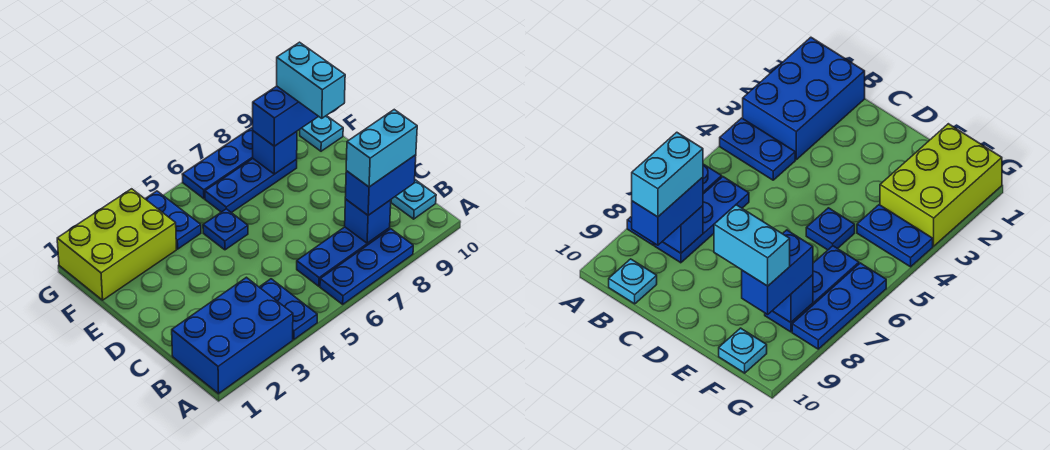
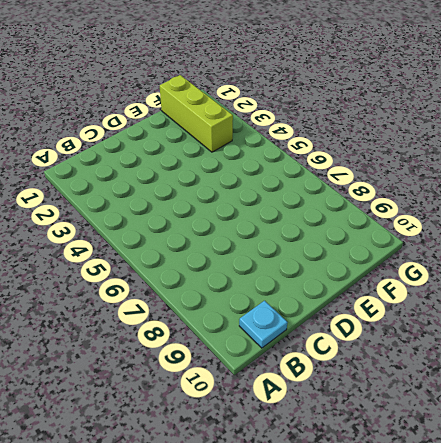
lime 1x3 brick [160,75,233,152] -> lime 2x3 brick [57,189,176,300]
none -> blue 2x3 brick [172,277,293,394]
none -> blue 1x2 plate [260,279,317,340]
none -> blue 1x3 plate [320,229,413,304]

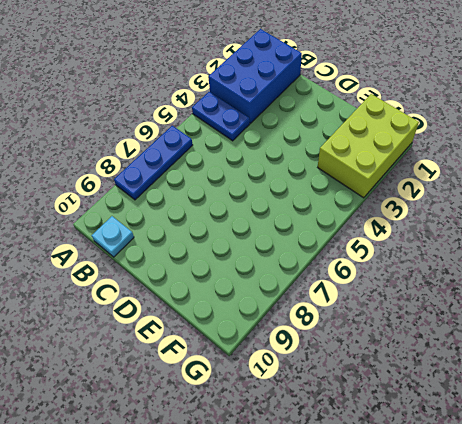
none -> blue 1x3 plate [297,227,390,286]
none -> blue 1x1 plate [203,209,248,250]
none -> blue 1x2 plate [145,191,201,249]

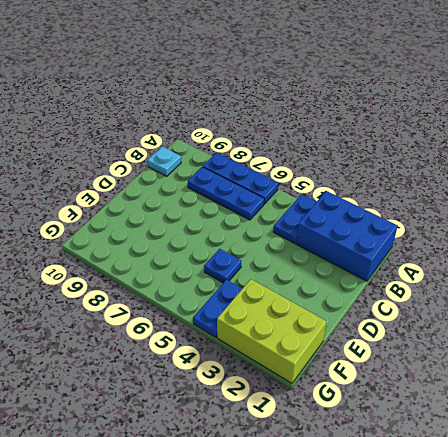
none -> blue 1x3 plate [205,159,297,213]
none -> cyan 1x1 plate [300,116,343,151]
none -> blue 1x3 plate [182,127,253,199]

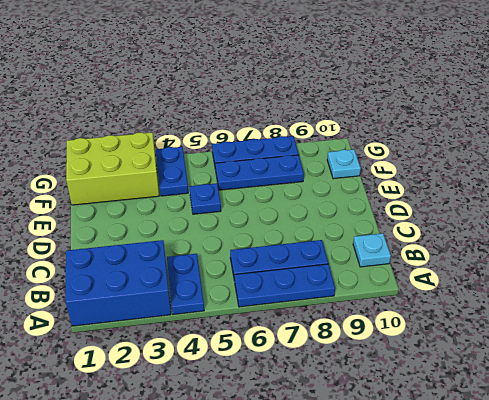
none -> blue 1x1 brick [345,199,391,243]
none -> blue 1x1 brick [253,131,297,174]
none -> blue 1x2 brick [345,155,416,215]

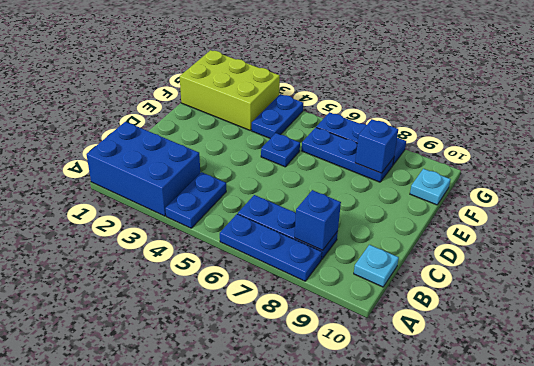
none -> blue 1x2 brick [345,155,416,215]
none -> blue 1x2 brick [253,86,318,146]
none -> cyan 1x2 brick [346,110,417,187]

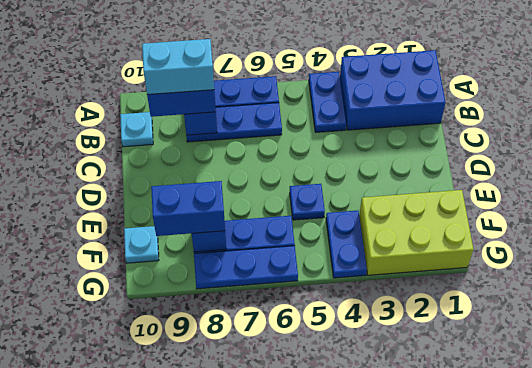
none -> cyan 1x2 brick [277,42,345,118]

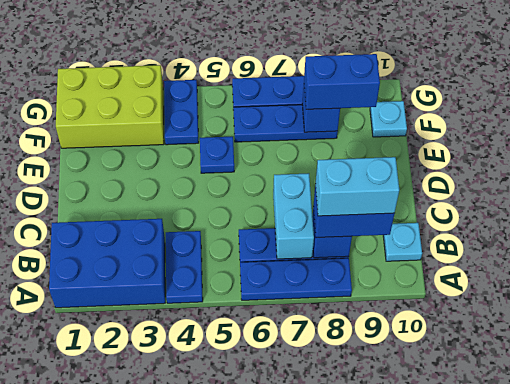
cyan 1x2 brick [273,173,314,259] -> cyan 1x2 brick moved to [277,42,345,118]

